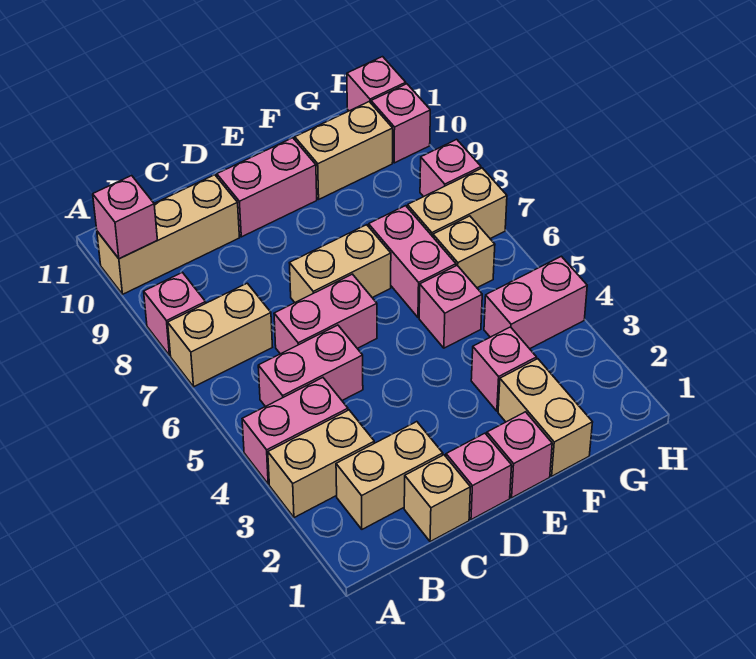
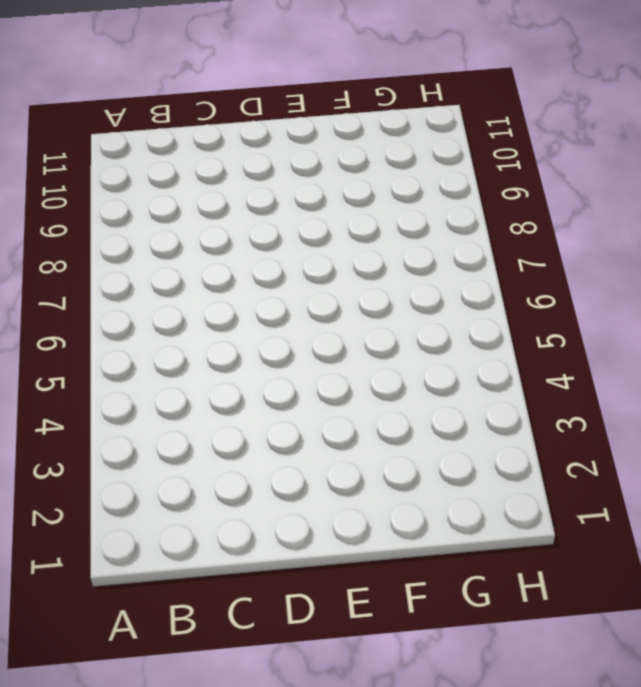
none -> tan 1x2 brick [268,410,374,518]
none -> pink 1x2 brick [242,378,348,484]
none -> tan 1x2 brick [168,283,272,387]

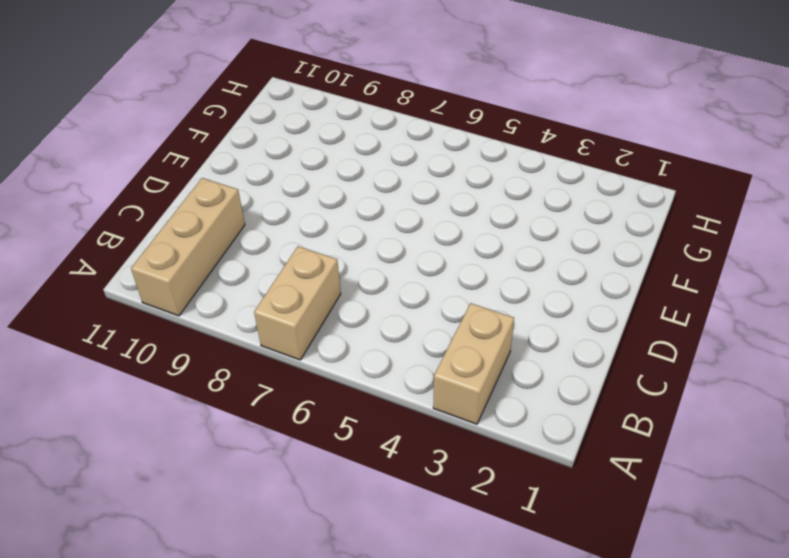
none -> pink 1x2 brick [242,378,348,484]
none -> pink 1x1 brick [144,272,206,355]
none -> tan 1x2 brick [336,422,443,529]

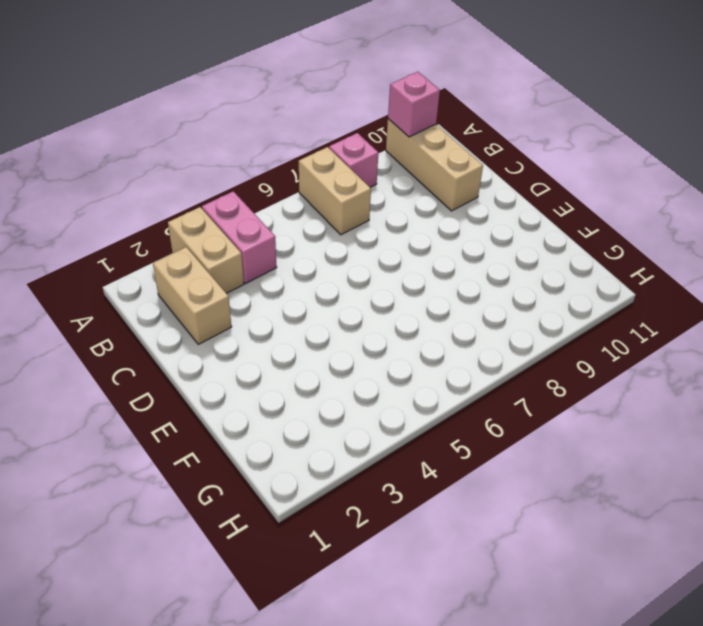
none -> pink 1x2 brick [258,325,363,407]
none -> tan 1x1 brick [404,455,470,542]
none -> pink 1x2 brick [274,274,377,354]

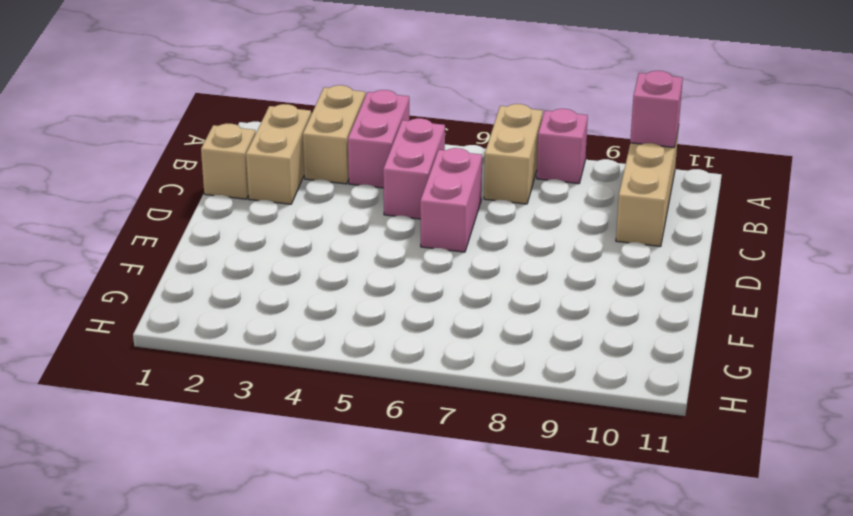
none -> pink 1x1 brick [446,433,512,520]
none -> tan 1x2 brick [290,225,391,302]
none -> pink 1x2 brick [217,138,317,237]

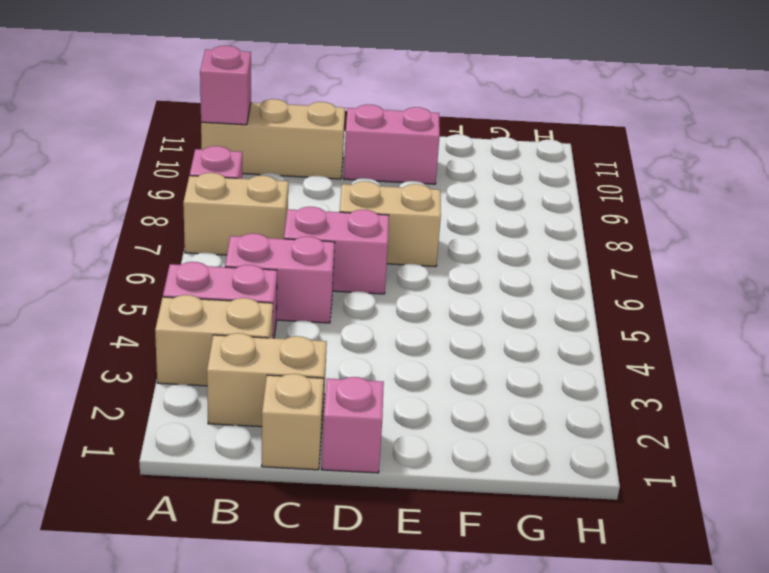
none -> pink 1x1 brick [487,412,552,498]
none -> tan 1x2 brick [498,359,593,476]
none -> pink 1x1 brick [471,327,537,411]

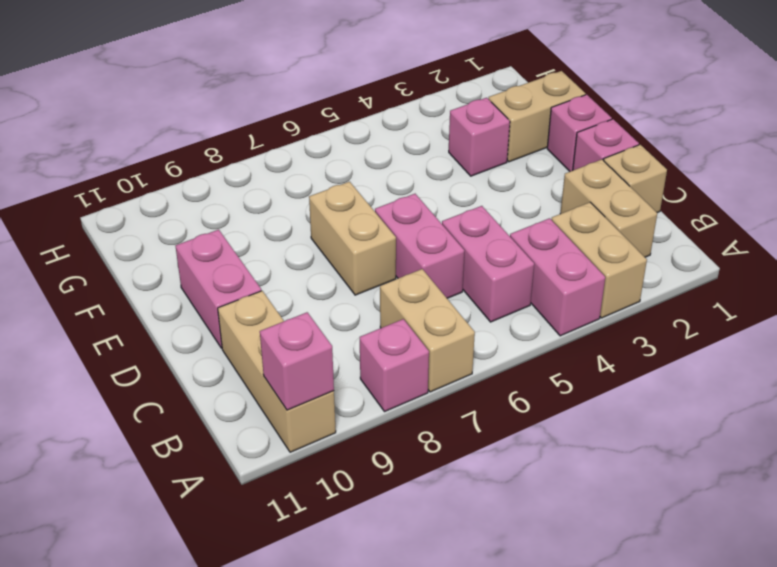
none -> pink 1x1 brick [419,265,482,348]
none -> pink 1x2 brick [369,206,456,318]
none -> tan 1x2 brick [295,102,393,199]

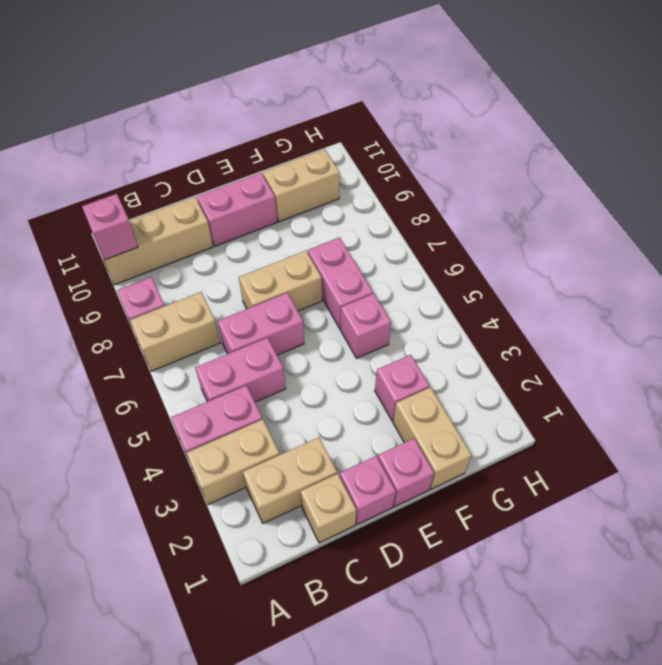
none -> pink 1x2 brick [484,256,587,349]
none -> tan 1x1 brick [433,216,495,288]
none -> tan 1x2 brick [407,168,507,239]

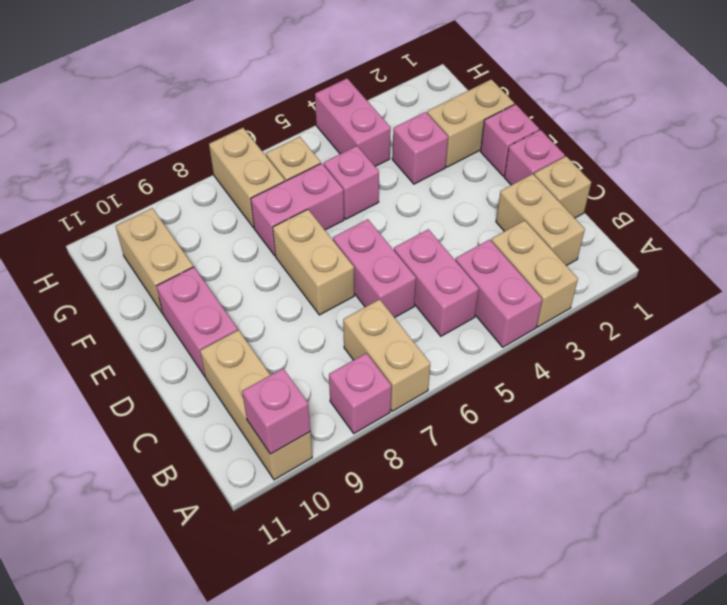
none -> pink 1x1 brick [420,139,481,197]
none -> pink 1x1 brick [371,84,430,163]
none -> pink 1x1 brick [347,57,406,111]

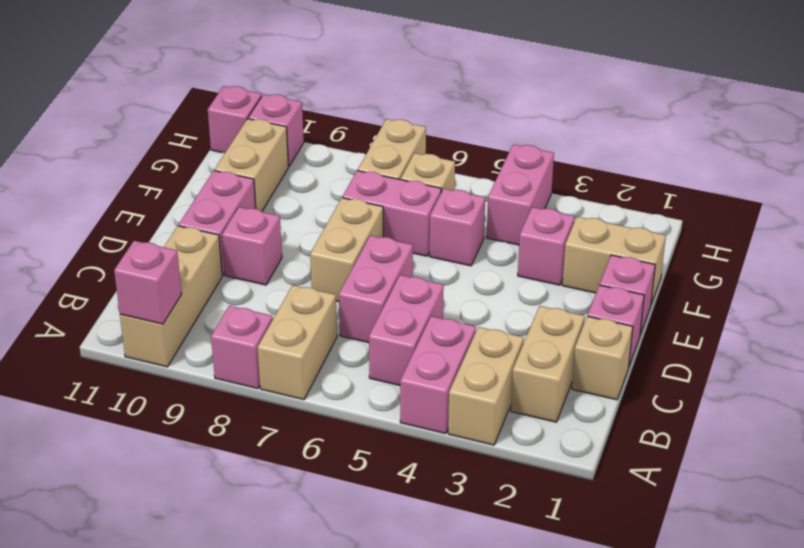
pink 1x1 brick [222,207,282,285] -> pink 1x1 brick moved to [420,139,481,197]

